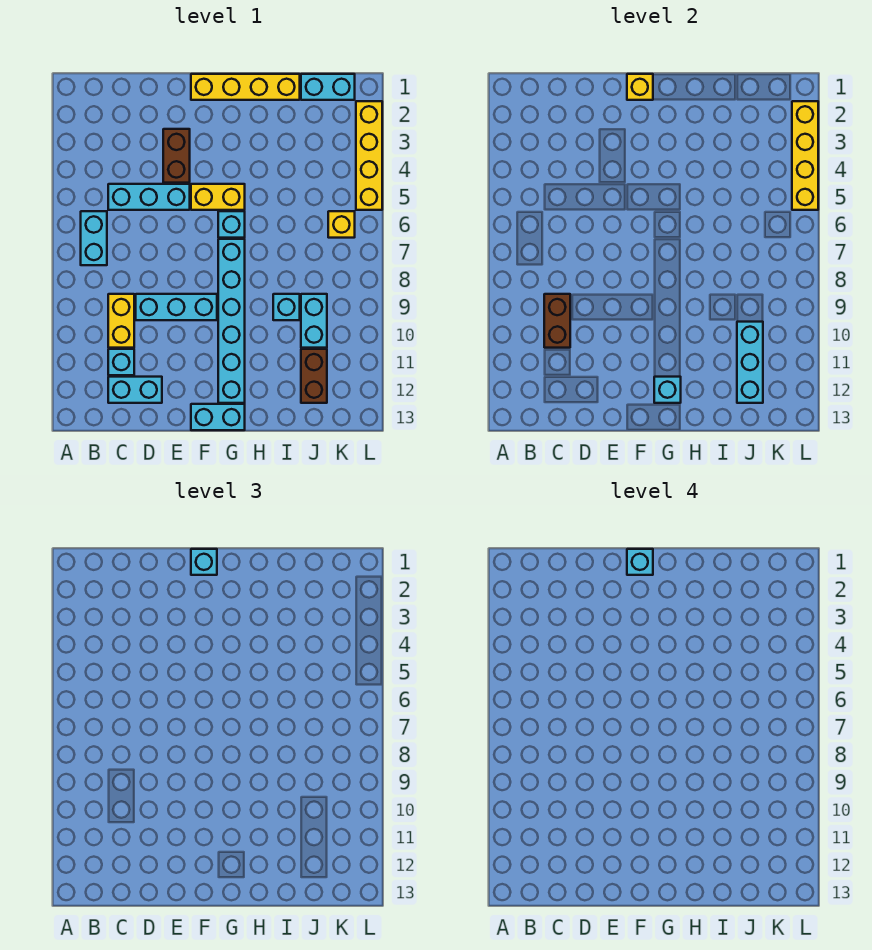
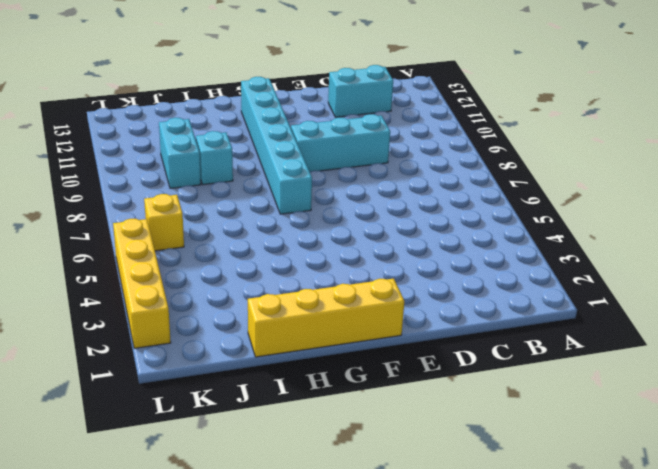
none -> cyan 1x2 brick [81,211,107,265]
none -> cyan 1x3 brick [108,184,190,210]
none -> yellow 1x2 brick [108,294,134,348]

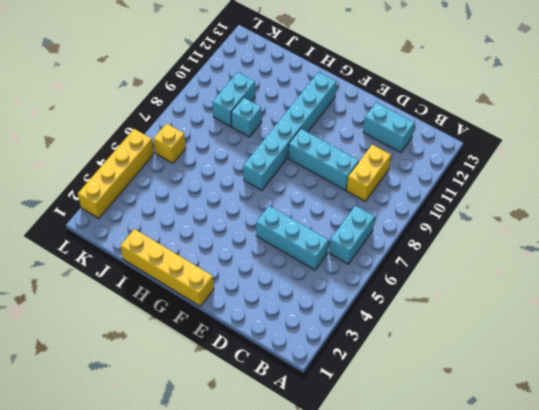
none -> cyan 1x1 brick [108,349,134,375]
none -> brown 1x2 brick [163,129,190,183]
none -> yellow 1x2 brick [191,184,245,210]

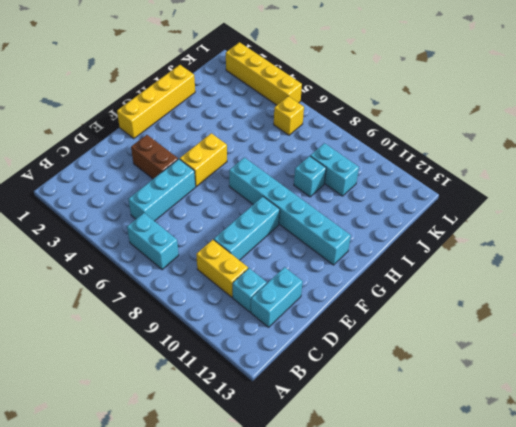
none -> cyan 1x2 brick [191,404,245,430]
none -> cyan 1x1 brick [218,211,245,238]
none -> cyan 1x2 brick [301,74,355,100]

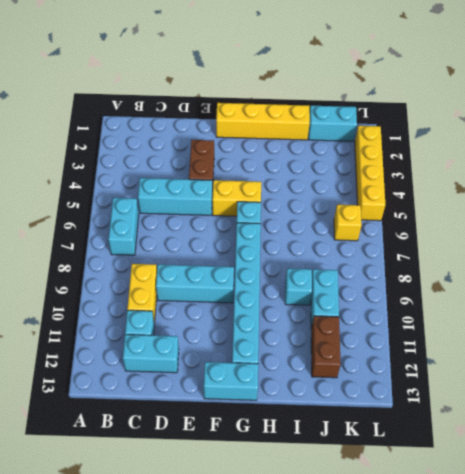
none -> brown 1x2 brick [544,294,570,348]
none -> yellow 1x1 brick [627,74,653,100]
none -> cyan 1x1 brick [654,377,681,403]

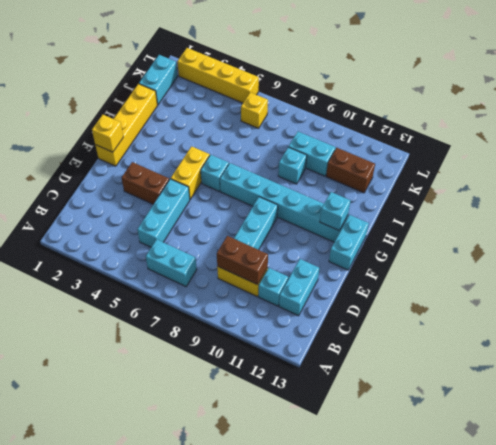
none -> cyan 1x3 brick [737,322,763,403]
none -> yellow 1x4 brick [792,101,818,210]
none -> cyan 1x1 brick [191,549,217,575]

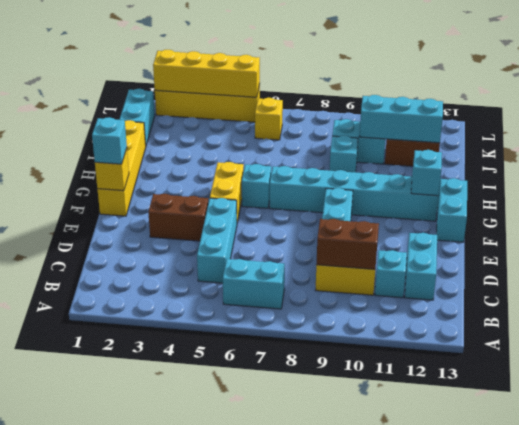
none -> cyan 1x1 brick [627,549,653,575]

